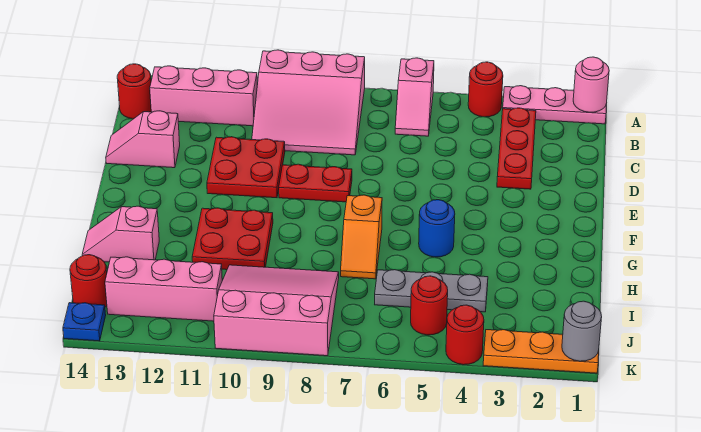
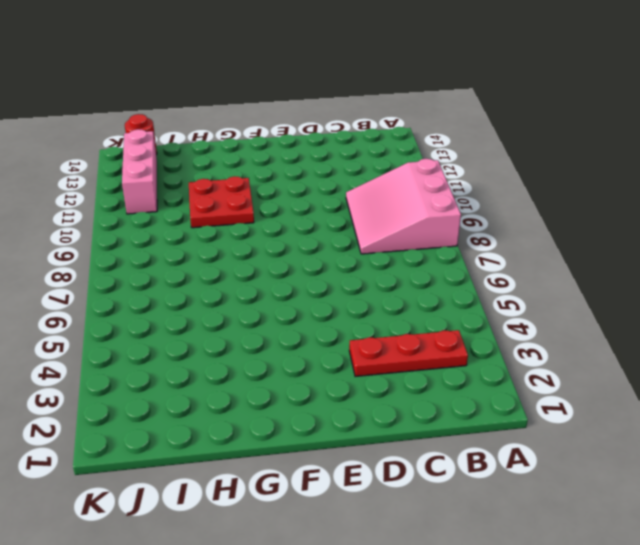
none -> pink 1x3 plate [503,86,607,124]
none -> red 1x1 round brick [468,62,503,117]
none -> pink 1x2 slope [395,58,434,136]

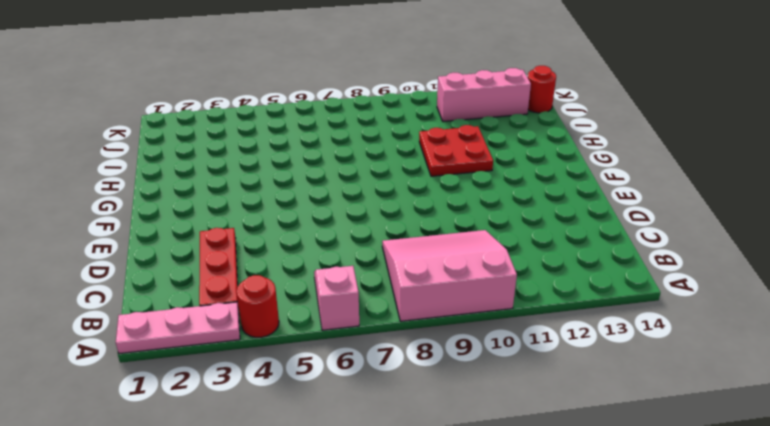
none -> pink 1x3 brick [150,66,257,126]
none -> red 1x1 round brick [117,64,151,119]
none -> red 2x2 plate [207,137,285,198]

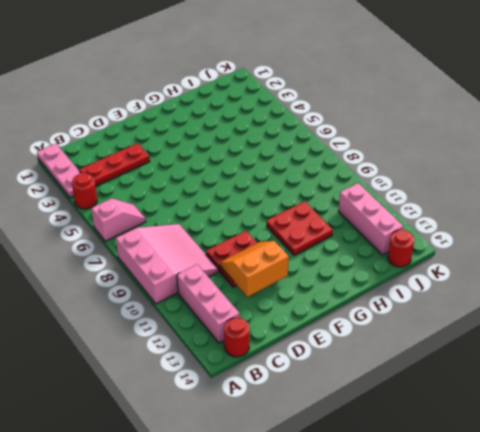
orange 2x2 slope [220,241,289,297] -> none
none -> pink 1x2 slope [106,111,180,168]
none -> red 1x2 plate [279,164,352,202]
none -> blue 1x1 round brick [419,200,455,257]

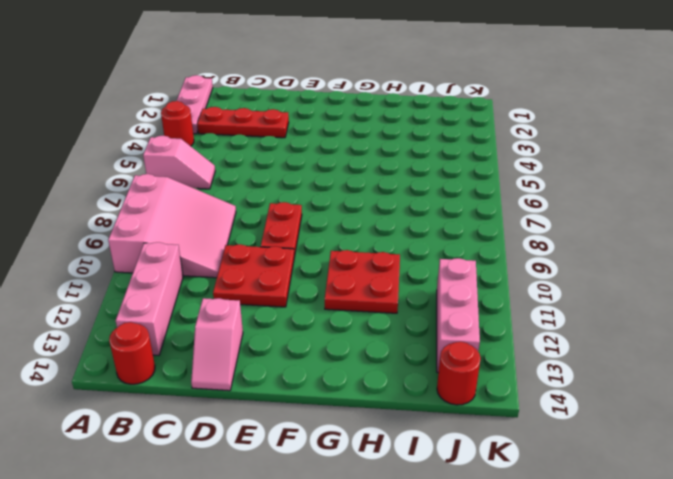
none -> blue 1x1 round brick [419,200,455,257]
none -> orange 1x2 slope [341,195,382,279]
none -> pink 1x2 slope [82,206,159,262]

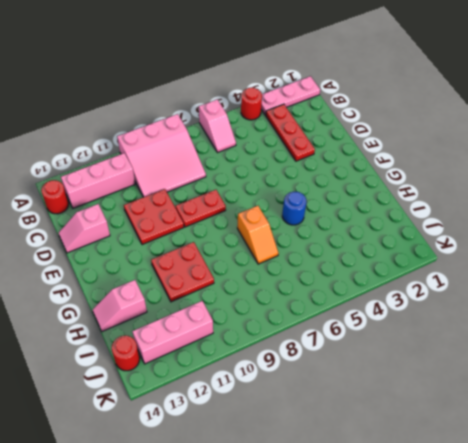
none -> grey 1x3 plate [375,270,488,312]
none -> pink 3x3 slope [214,265,339,356]
none -> red 1x1 round brick [411,276,448,335]

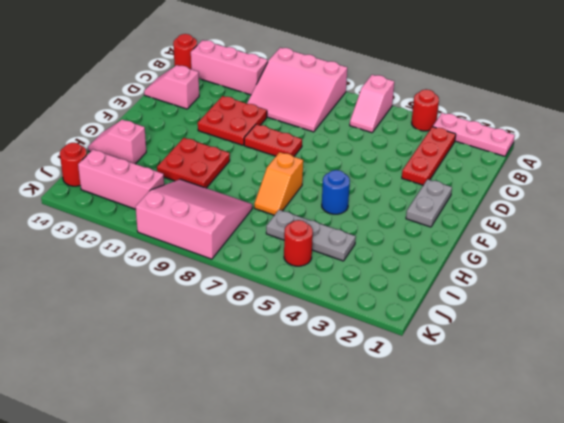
grey 1x2 plate [406,179,452,227] -> none
none -> orange 1x3 plate [483,330,599,373]
none -> red 1x1 round brick [446,305,484,365]
none -> blue 1x1 plate [63,303,106,341]

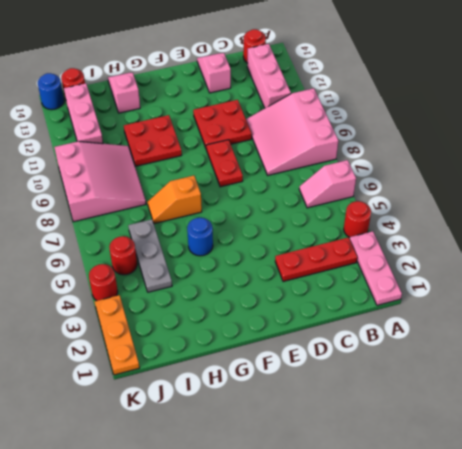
blue 1x1 round brick [38,73,64,110] -> blue 1x1 plate [63,303,106,341]
none -> pink 1x1 round brick [573,57,609,112]
none -> grey 1x1 round brick [562,301,602,361]

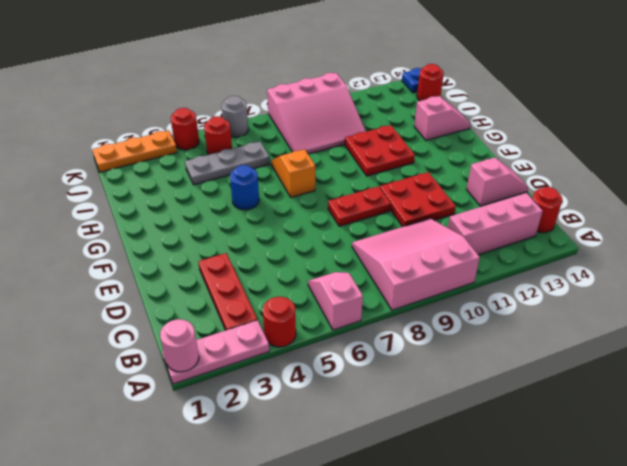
grey 1x1 round brick [222,96,248,137] -> grey 1x1 round brick moved to [562,301,602,361]
none -> pink 1x3 brick [105,257,222,321]

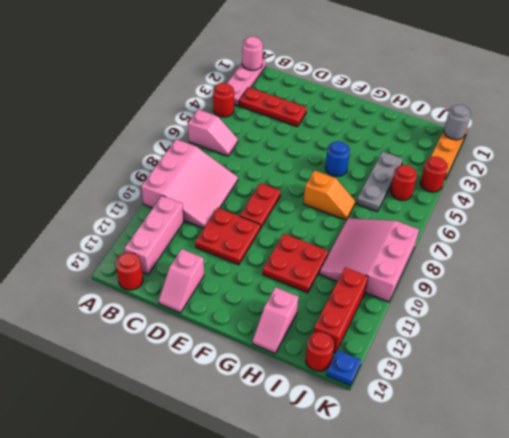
red 1x3 brick [314,267,368,353] -> pink 1x3 brick [105,257,222,321]

